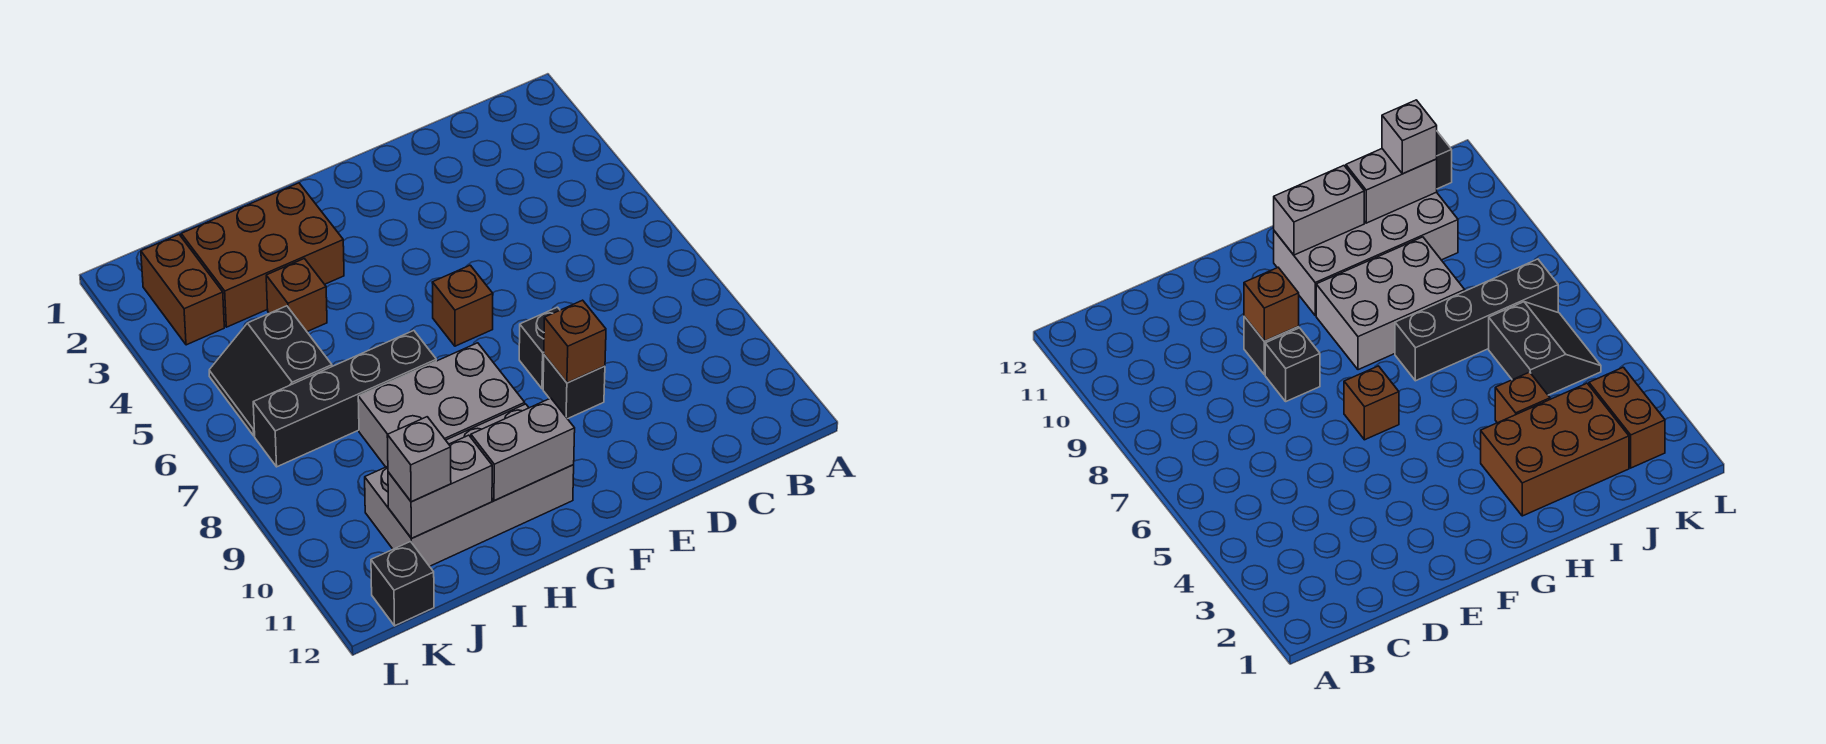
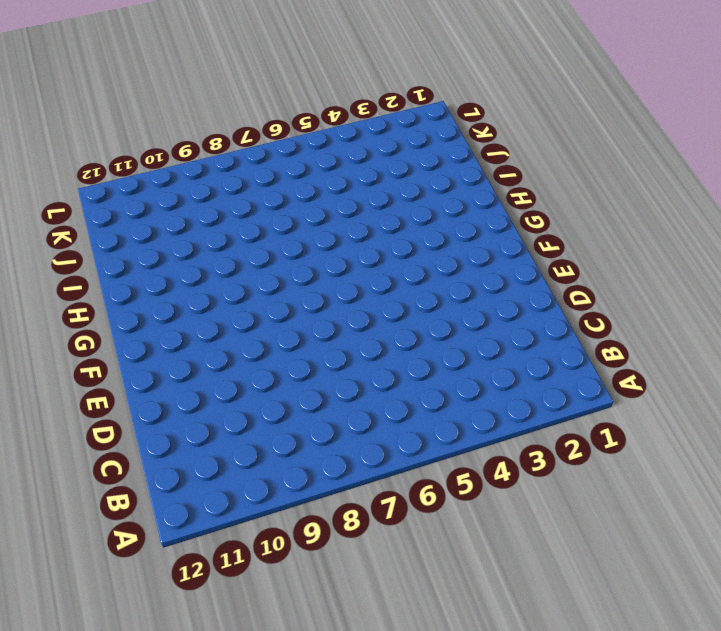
none -> black 1x1 brick [519,307,560,389]
none -> black 1x1 brick [543,355,605,419]
none -> brown 1x1 brick [432,265,493,346]

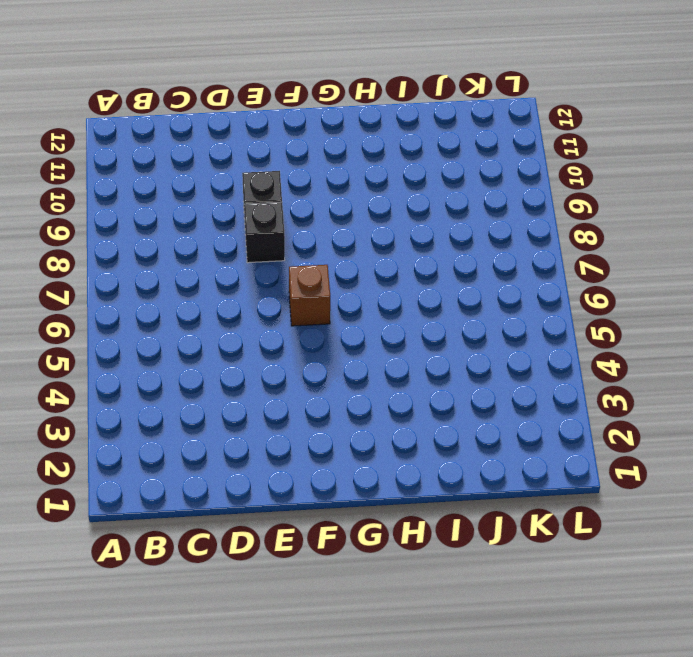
none -> grey 2x3 brick [358,343,525,467]
none -> grey 2x4 brick [365,404,574,566]
none -> brown 2x3 brick [181,183,344,327]

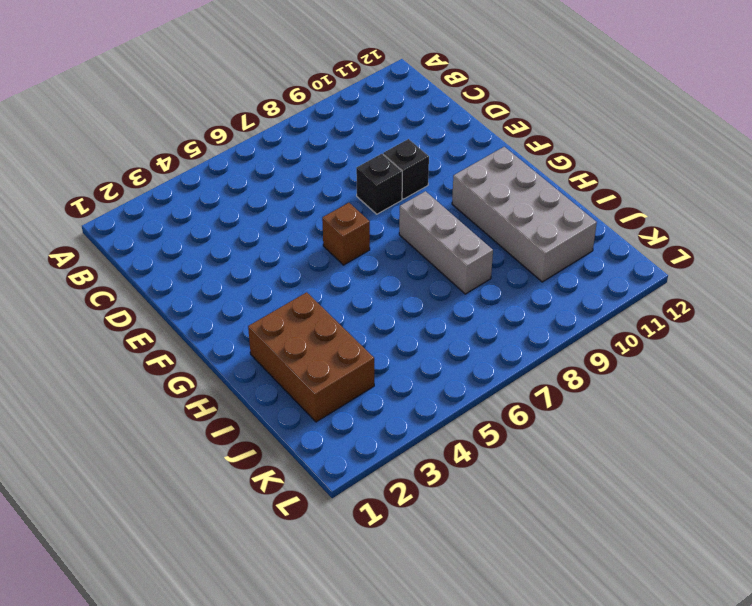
grey 1x3 brick [399,191,493,294] -> grey 2x3 brick [358,343,525,467]
none -> black 1x4 brick [253,331,436,467]
none -> brown 1x1 brick [266,259,327,332]
none -> black 2x2 slope [209,306,332,436]

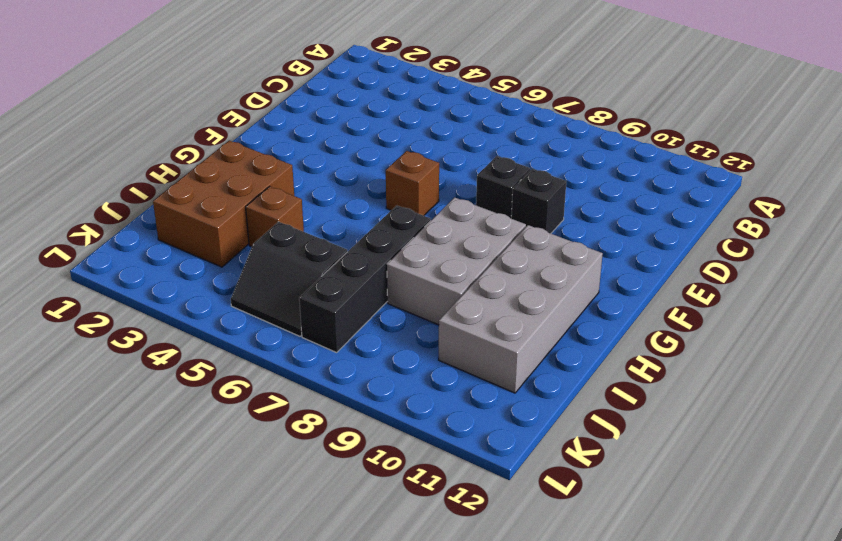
none -> brown 1x2 brick [141,235,224,345]
none -> black 1x1 brick [371,542,434,626]
none -> brown 1x1 brick [544,300,606,383]

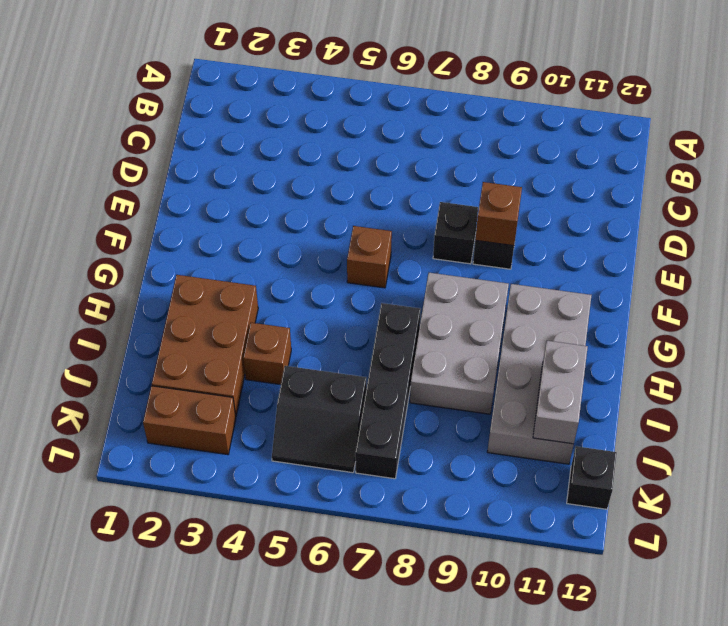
none -> grey 1x2 brick [471,398,575,501]
none -> grey 1x1 brick [387,417,451,502]

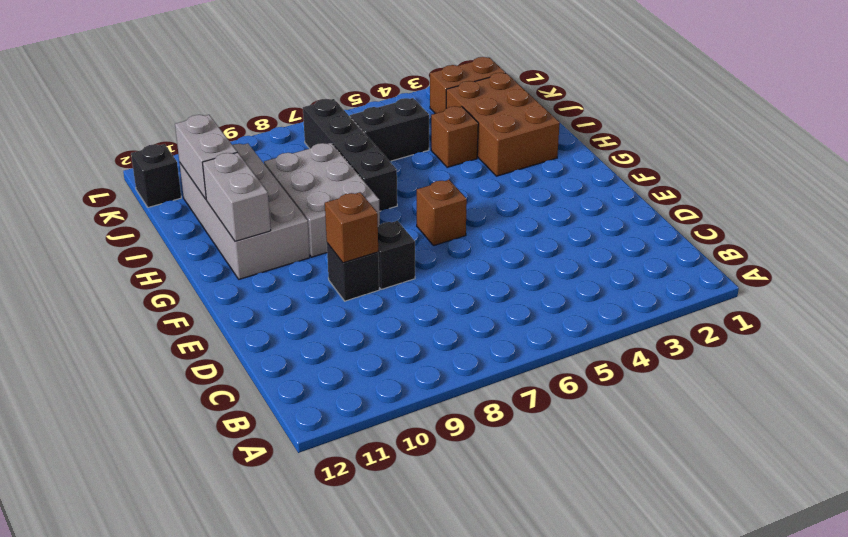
none -> grey 1x1 brick [387,417,451,502]

